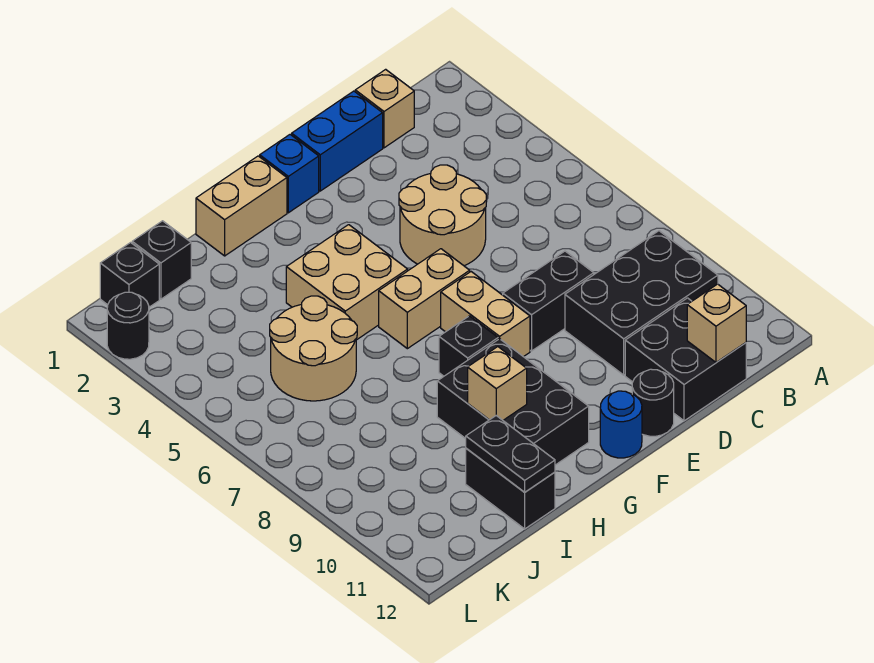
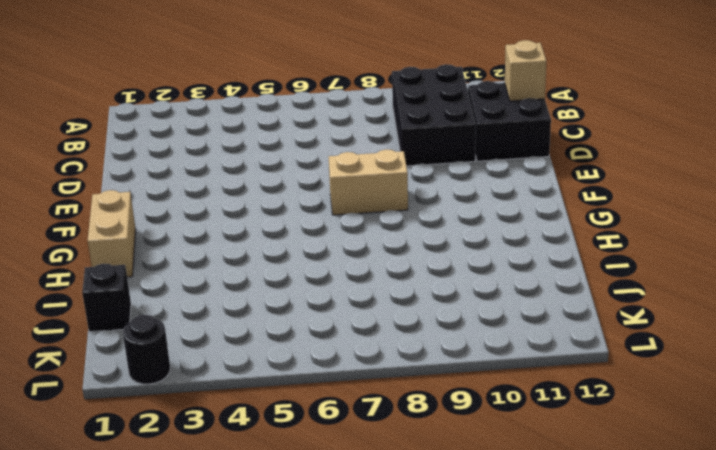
none -> tan 1x1 brick [355,69,414,148]
none -> blue 1x2 brick [292,91,383,191]
none -> tan 2x2 round brick [399,165,487,266]

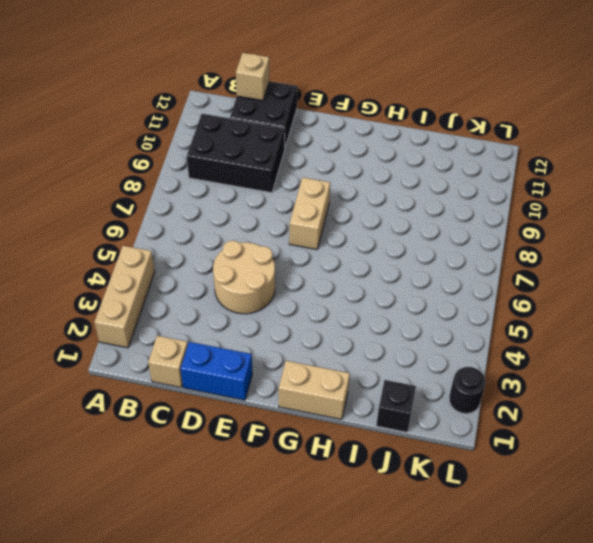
tan 1x3 brick [94,246,155,348] -> none
none -> black 1x2 brick [503,251,594,351]
none -> black 1x1 round brick [632,369,674,436]
none -> blue 1x1 brick [260,135,319,213]

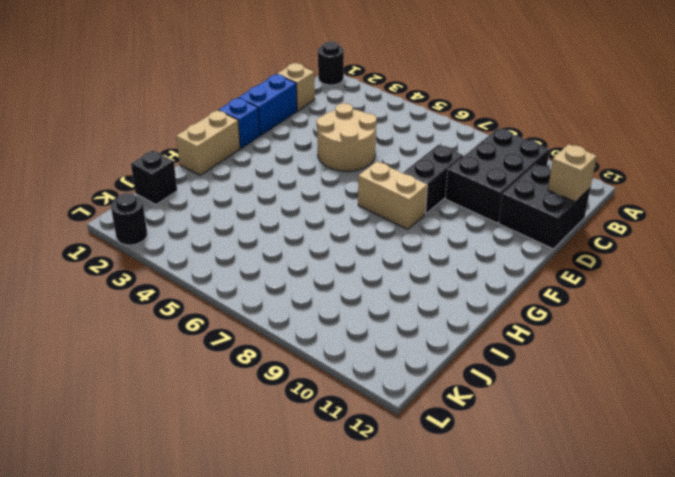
black 1x1 round brick [318,41,344,85] -> black 1x1 round brick moved to [632,369,674,436]
none -> tan 1x2 brick [379,249,470,349]
none -> blue 1x1 round brick [600,391,642,458]
none -> tan 2x2 brick [286,225,408,340]

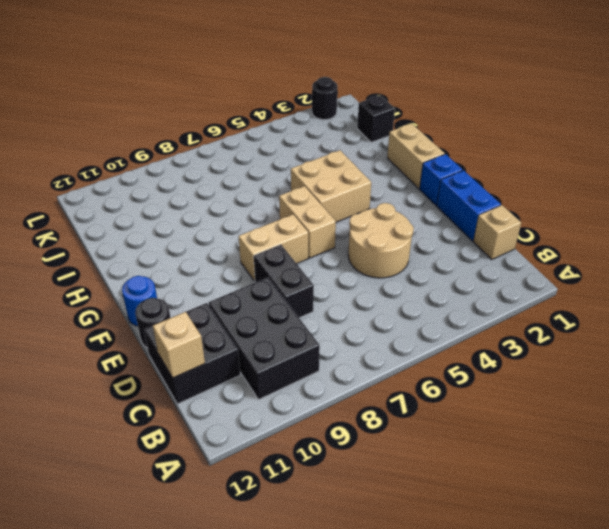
none -> black 1x1 brick [439,316,498,376]
none -> black 2x3 brick [437,339,589,465]
none -> tan 2x2 round brick [270,296,357,401]

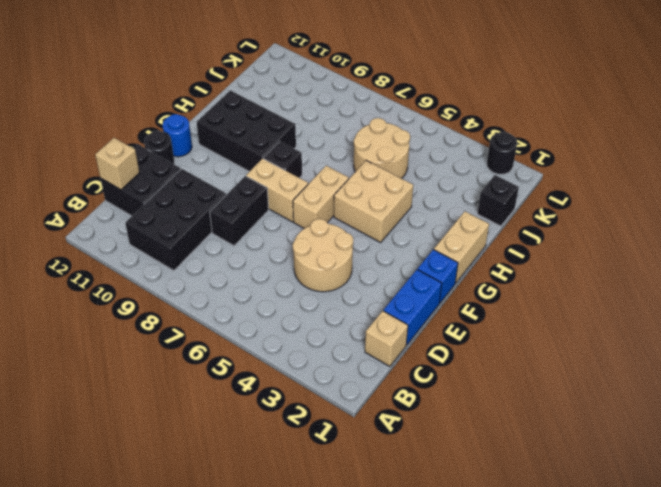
none -> black 1x2 brick [466,448,555,529]
none -> black 1x1 brick [100,243,159,307]
none -> tan 1x1 brick [468,347,527,420]

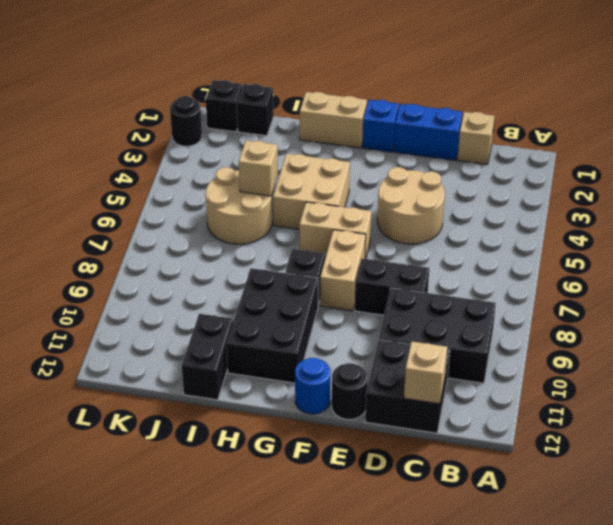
tan 1x1 brick [239,140,278,196] -> tan 1x1 brick moved to [468,347,527,420]
none -> black 1x2 plate [466,416,555,492]

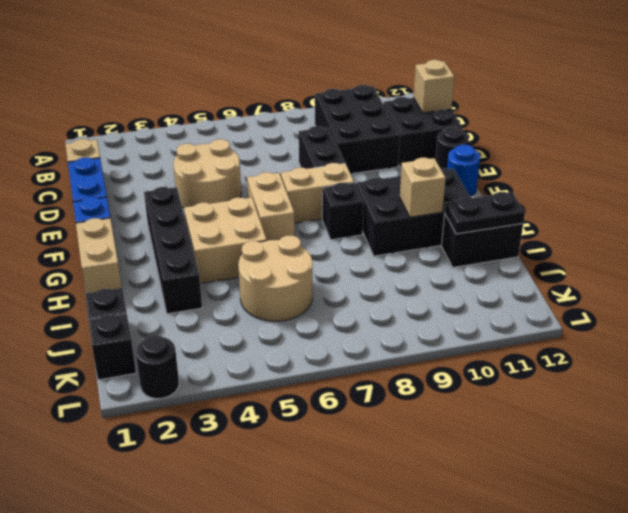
black 1x4 brick [144,187,202,314] -> none

